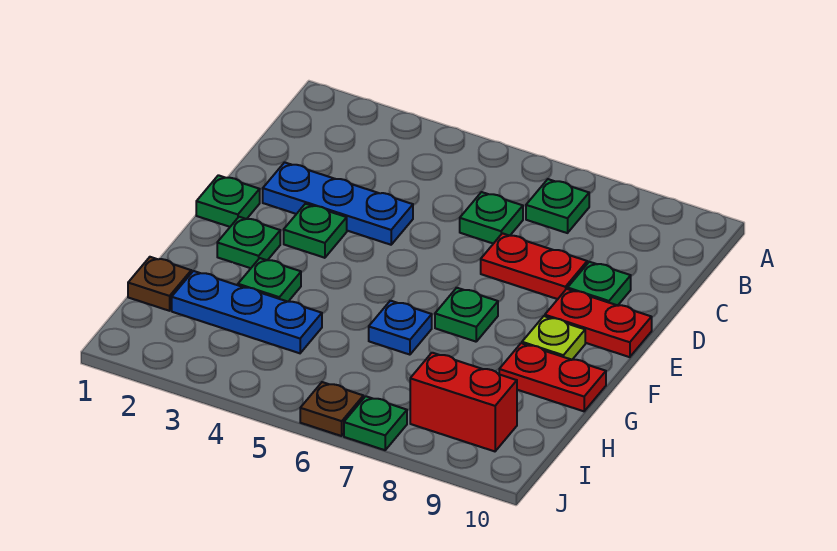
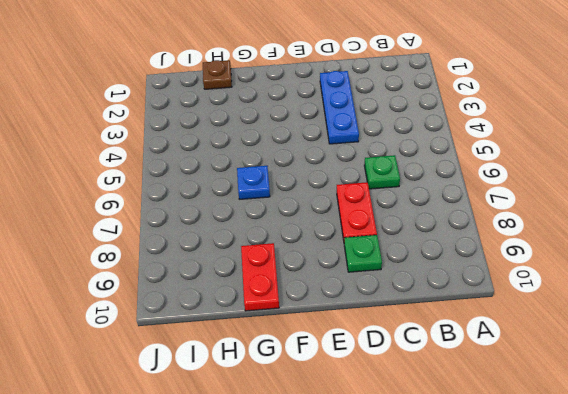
none -> green 1x1 plate [526,179,589,233]
none -> green 1x1 plate [196,175,260,227]
none -> green 1x1 plate [284,204,347,258]

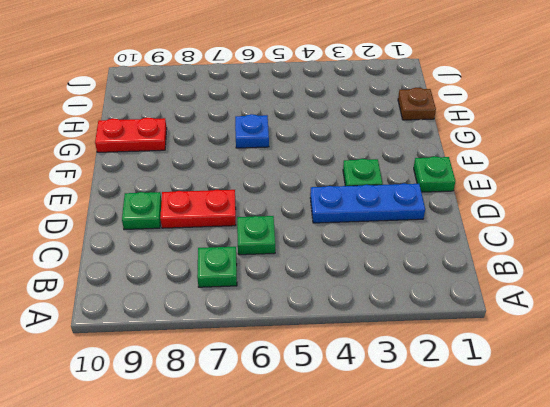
none -> red 1x2 plate [545,289,652,357]
none -> green 1x1 plate [217,217,280,268]
none -> green 1x1 plate [435,288,498,342]

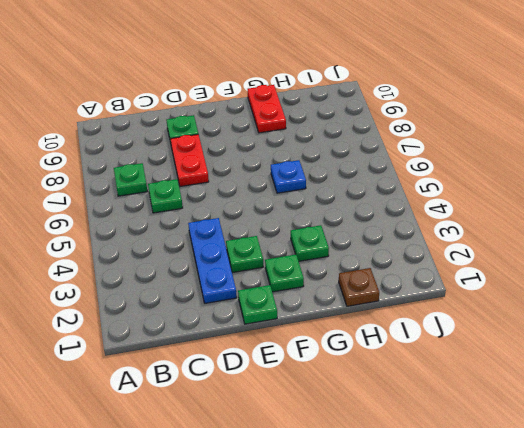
none -> red 1x2 plate [545,289,652,357]
none -> green 1x1 plate [435,288,498,342]
none -> lime 1x1 plate [522,316,585,360]

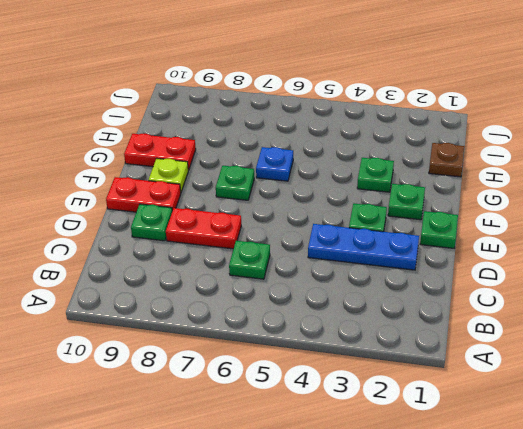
none -> green 1x1 plate [526,179,589,233]
none -> blue 1x3 plate [172,271,322,353]
none -> red 1x2 brick [410,353,517,451]

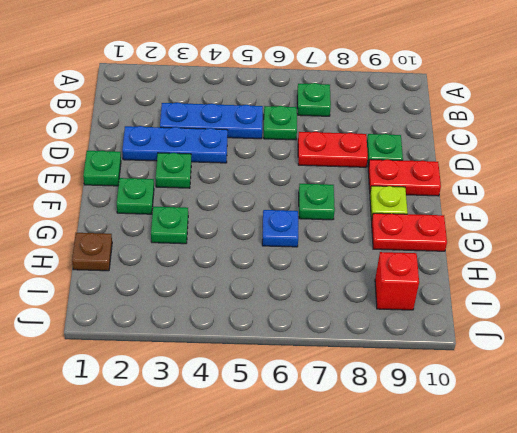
blue 1x3 plate [160,102,263,139] -> blue 1x3 plate moved to [172,271,322,353]
red 1x1 brick [375,252,419,310] -> red 1x2 brick [410,353,517,451]
none -> brown 1x1 plate [300,382,363,436]
none -> green 1x1 plate [344,396,407,450]

